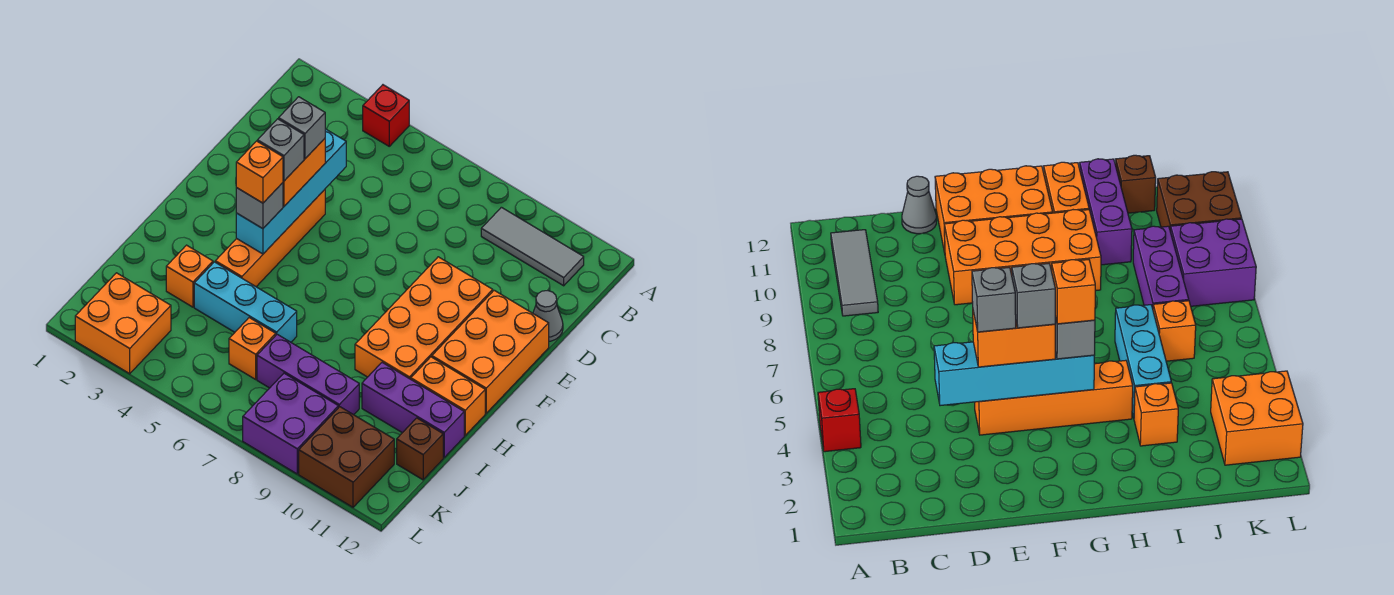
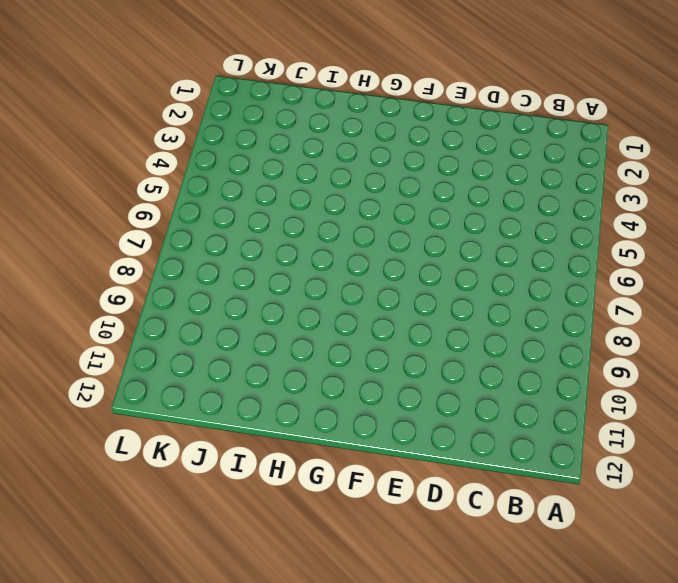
none -> red 1x1 brick [363,85,409,146]
none -> grey 1x3 tile [481,207,584,286]
none -> grey 1x1 cone [533,290,563,341]

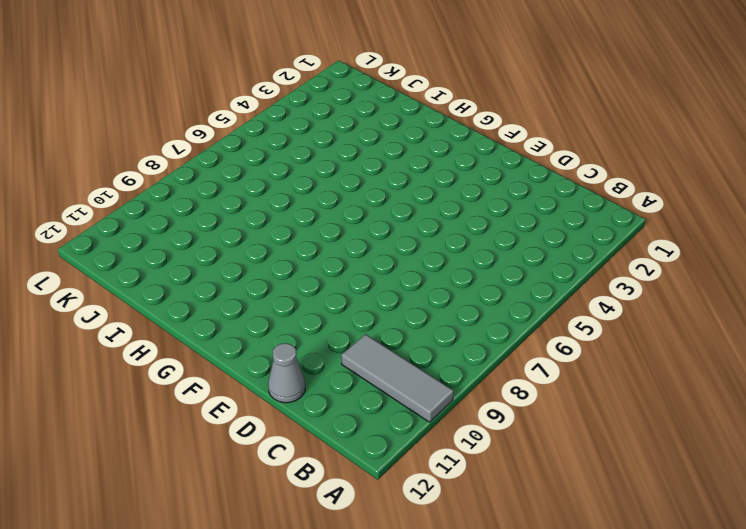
grey 1x3 tile [341,334,454,422] -> grey 1x3 tile turned to [481,207,584,286]
none -> red 1x1 brick [363,85,409,146]
none -> orange 1x4 brick [215,190,325,287]
none -> orange 2x4 brick [355,257,493,379]

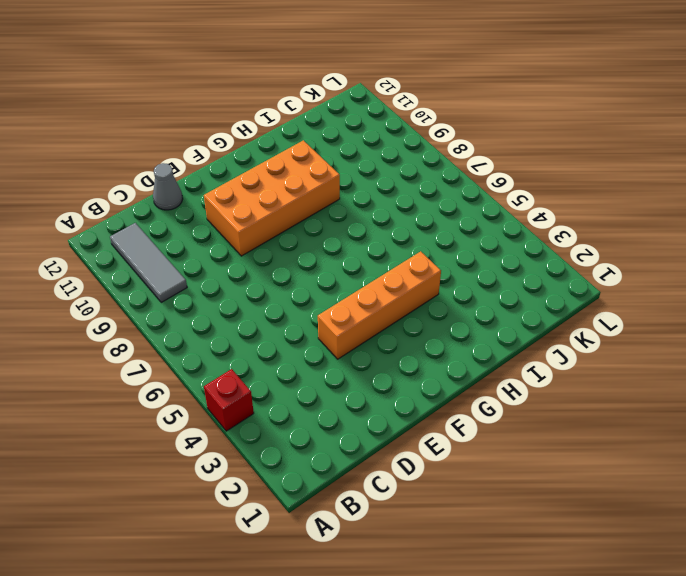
none -> orange 2x3 brick [432,290,549,413]
none -> orange 1x2 brick [411,357,485,435]
none -> orange 1x1 brick [166,245,213,307]

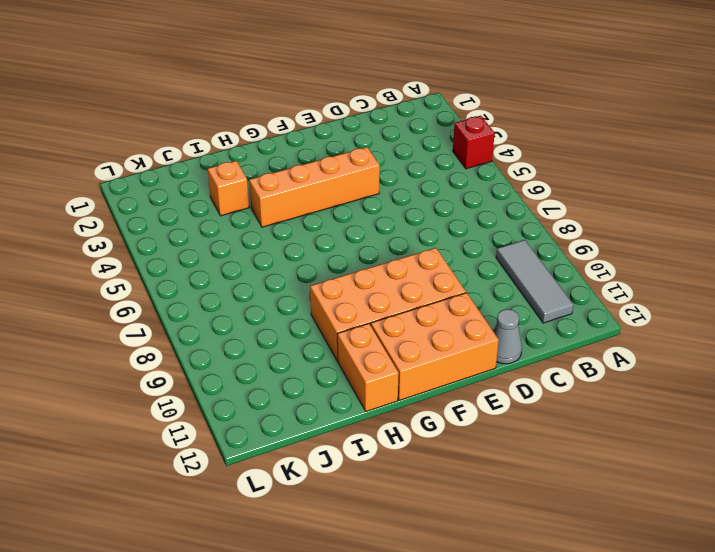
none -> cyan 1x3 brick [194,262,297,342]
none -> purple 1x3 brick [362,363,464,457]
none -> orange 1x1 brick [229,318,276,379]

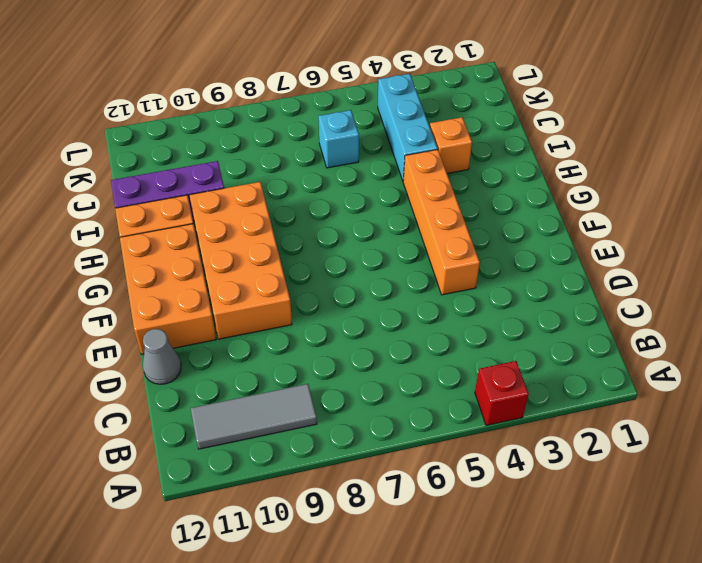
cyan 1x3 brick [378,74,438,181] -> cyan 1x3 brick turned to [194,262,297,342]
cyan 1x1 brick [318,110,359,168] -> orange 1x1 brick [229,318,276,379]
none -> purple 1x3 brick [257,334,359,415]
none -> brown 1x1 brick [397,418,443,480]
none -> orange 2x2 brick [75,273,171,374]

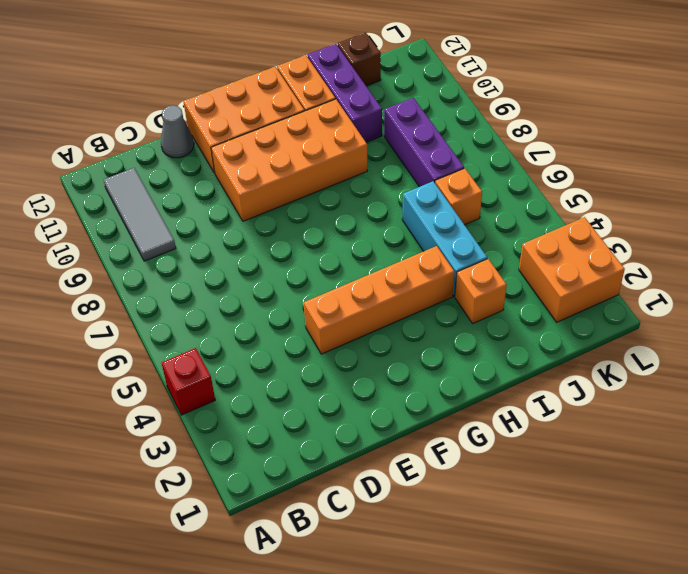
none -> purple 2x2 brick [243,373,338,474]
none -> brown 2x2 brick [299,407,394,507]
none -> cyan 1x4 brick [236,129,346,254]

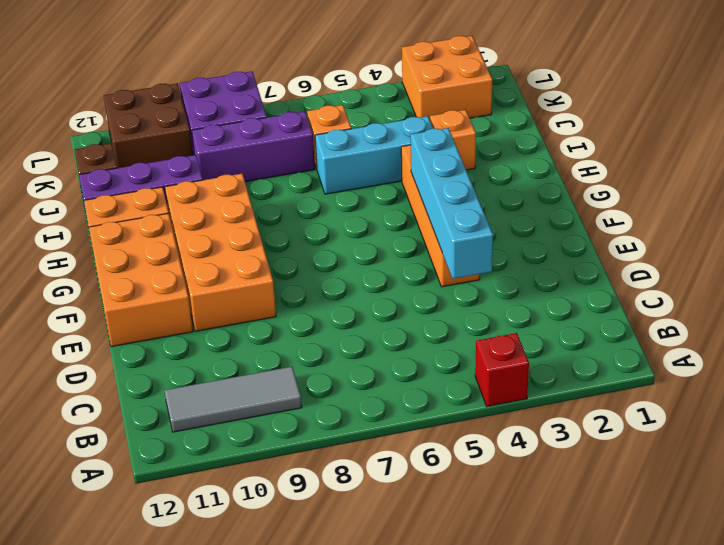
none -> grey 1x1 cone [533,290,563,341]
none -> orange 1x2 brick [283,139,325,206]
none -> grey 1x1 brick [236,183,283,229]

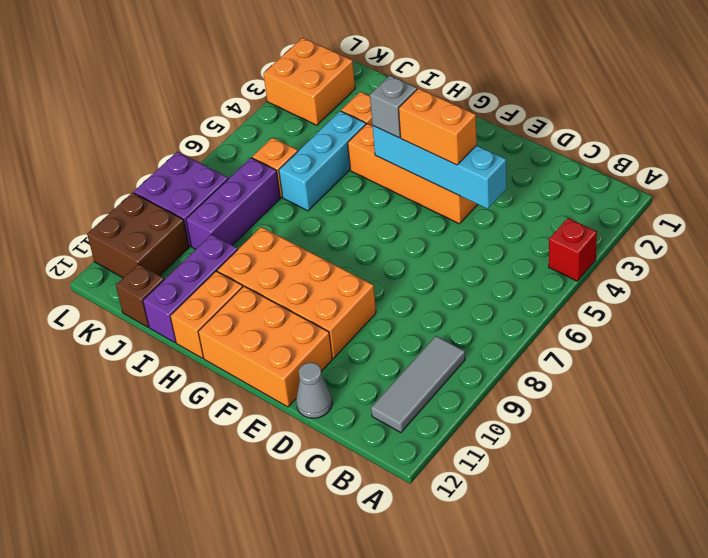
none -> grey 1x1 brick [279,97,325,159]
none -> grey 1x1 brick [257,119,304,181]
none -> orange 1x1 brick [236,141,283,203]

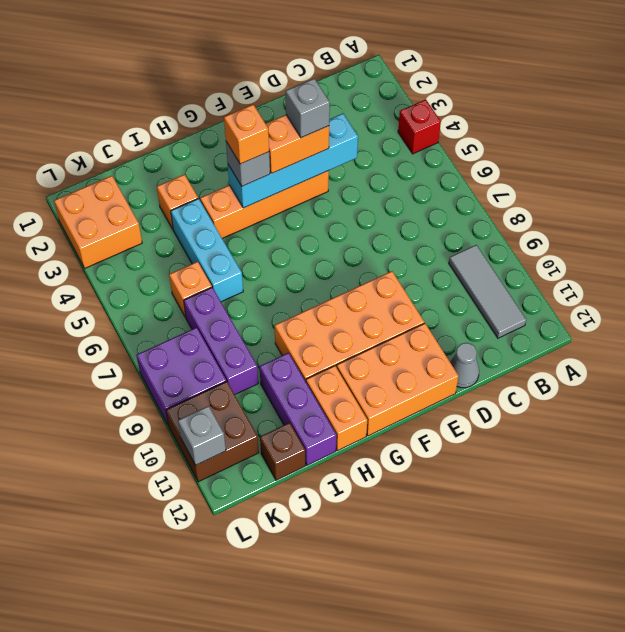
grey 1x1 brick [178,406,226,465] -> grey 1x1 brick moved to [257,119,304,181]

